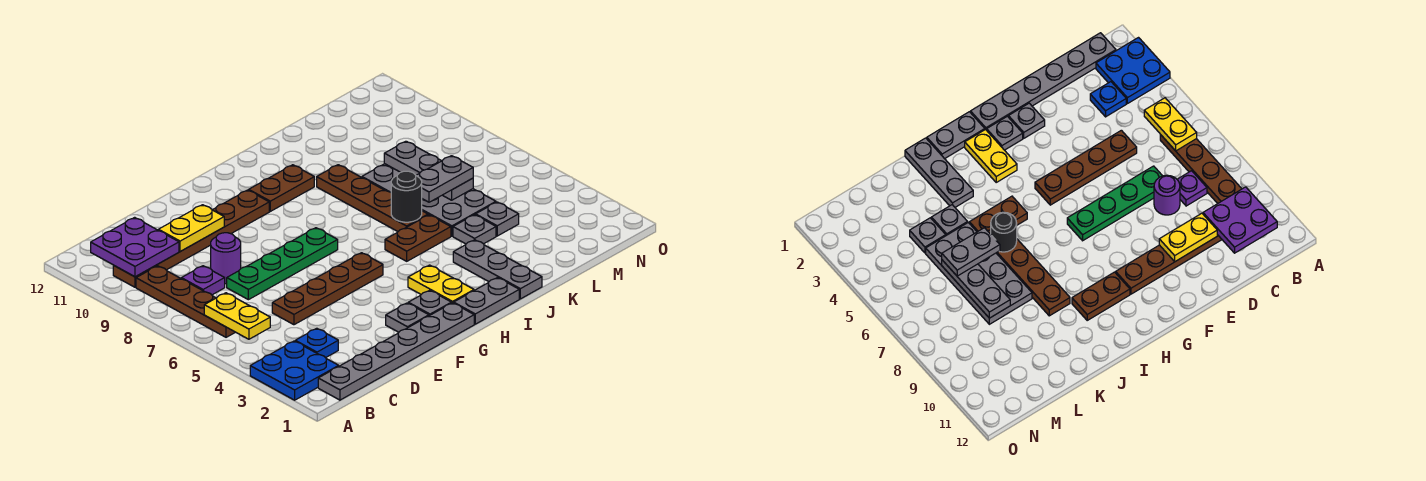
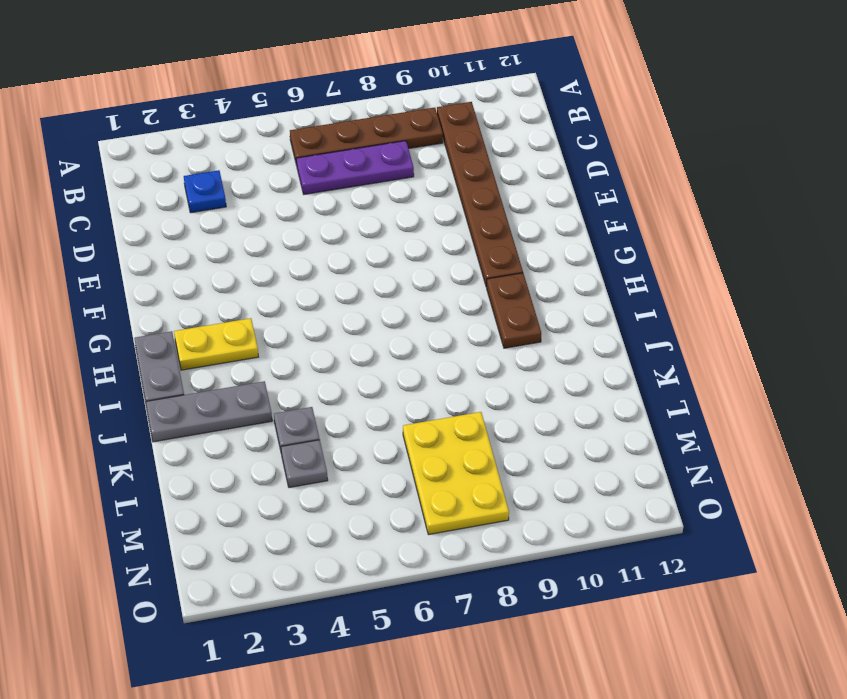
purple 1x3 plate [296,141,414,194] -> purple 1x1 plate [181,266,225,295]
yellow 2x3 plate [403,412,509,535] -> grey 2x4 plate [362,164,496,236]
none -> blue 2x2 plate [250,341,339,400]
none -> grey 1x6 plate [318,303,474,400]
none -> brown 1x4 plate [272,253,383,325]

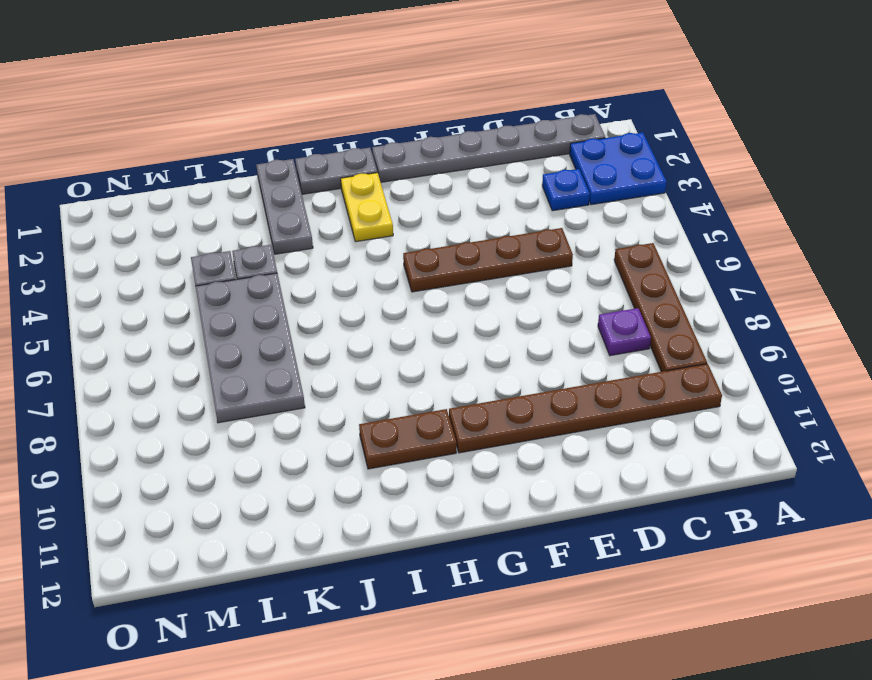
none -> green 1x4 plate [227,228,338,300]
none -> purple 1x1 round brick [211,233,241,284]
none -> grey 1x1 plate [386,303,429,332]

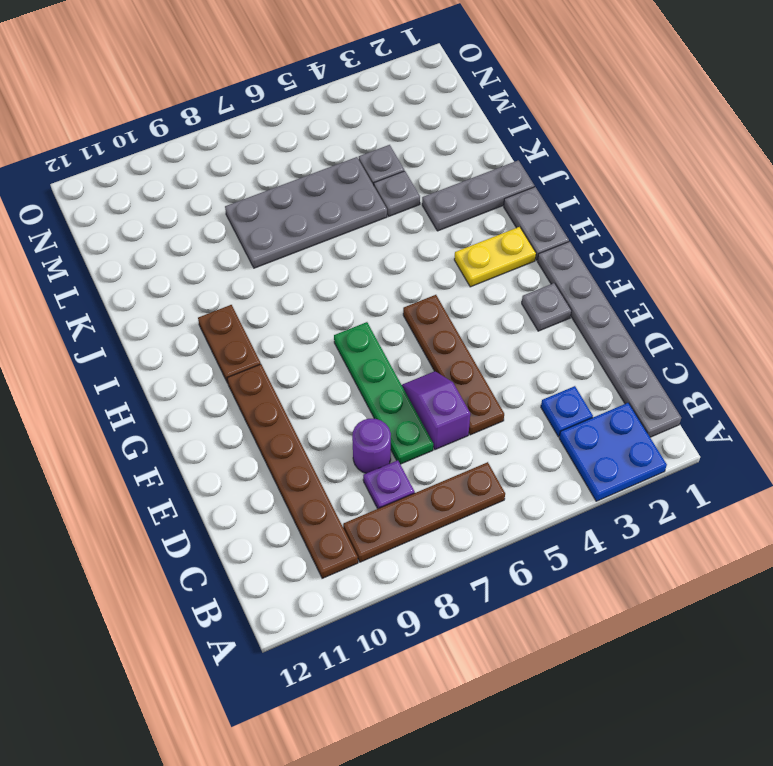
purple 1x2 slope [402,371,470,450] -> none
none -> grey 1x1 plate [408,290,451,316]
none -> brown 1x2 plate [385,215,451,261]
none -> brown 1x4 plate [317,165,428,231]

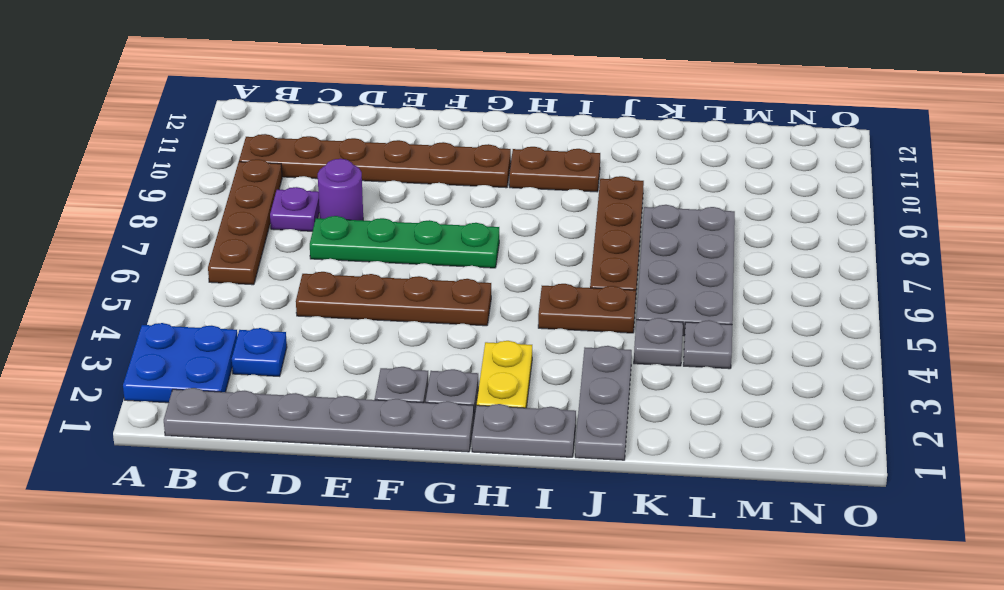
none -> yellow 1x2 plate [204,293,270,339]
none -> purple 2x2 plate [91,217,179,277]
none -> yellow 1x2 plate [158,205,224,252]

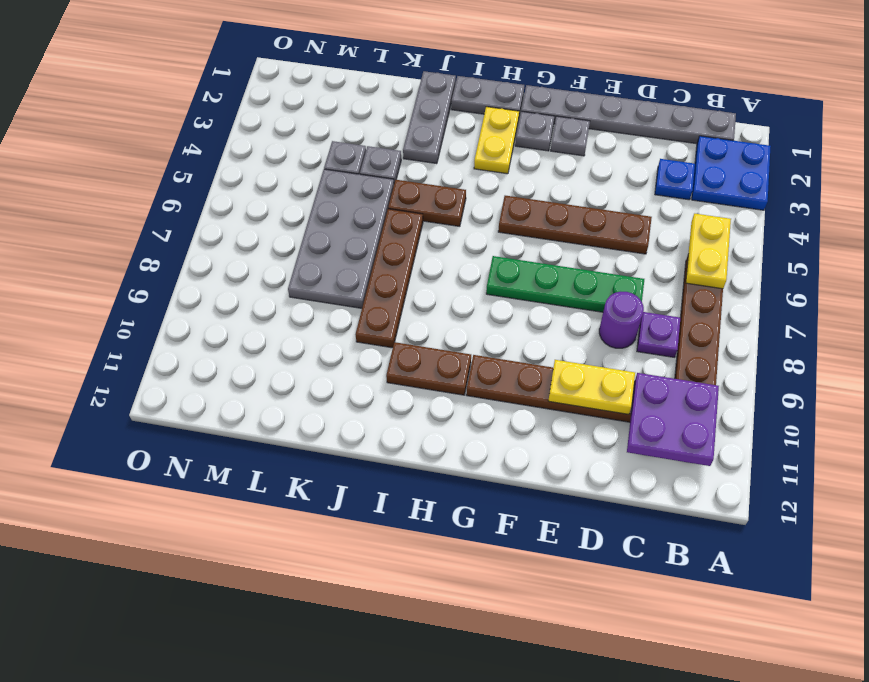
none -> black 1x1 round brick [391,171,422,222]
none -> grey 1x3 plate [384,141,473,200]
none -> grey 1x2 plate [416,156,473,202]

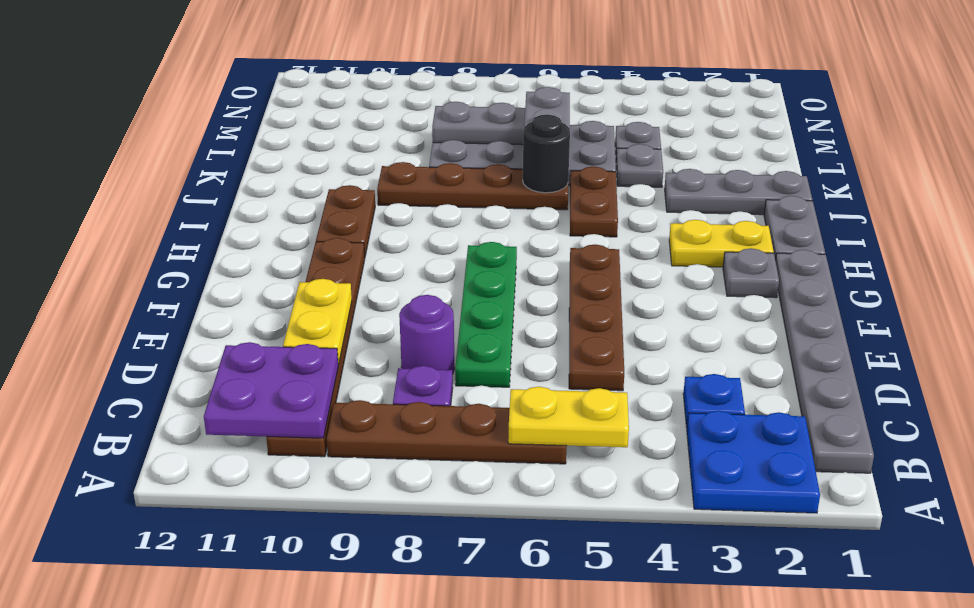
none -> grey 1x1 plate [386,303,429,332]

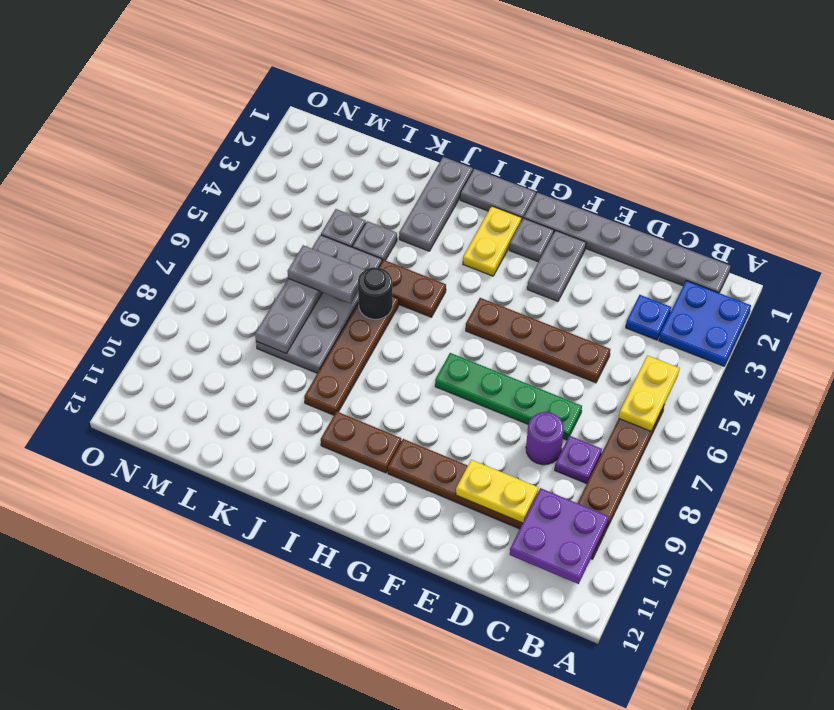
grey 1x2 plate [527,231,586,301] -> grey 1x1 plate [386,303,429,332]

